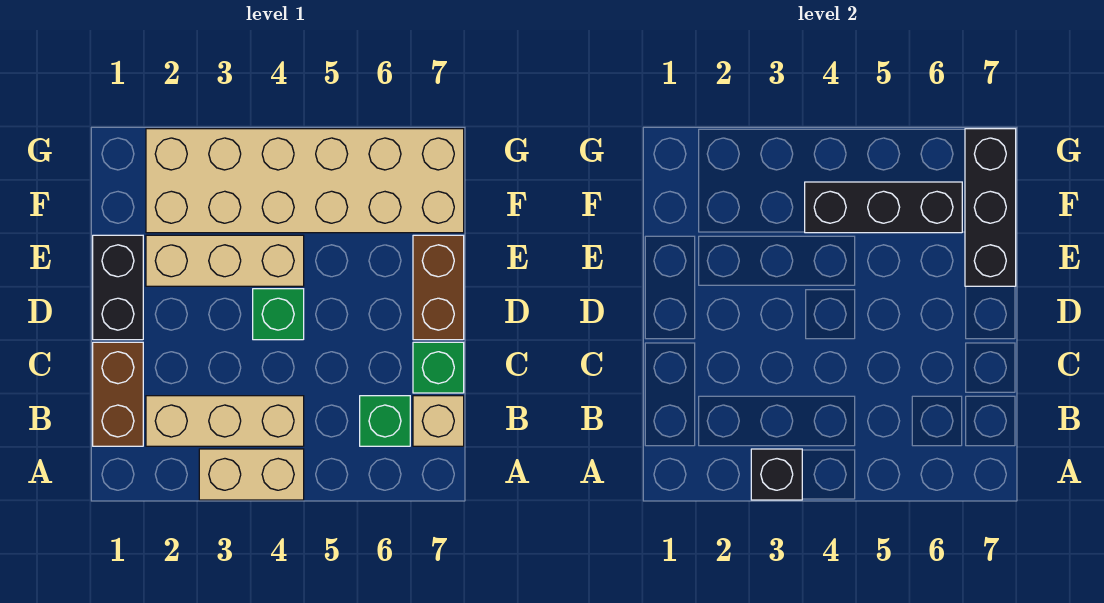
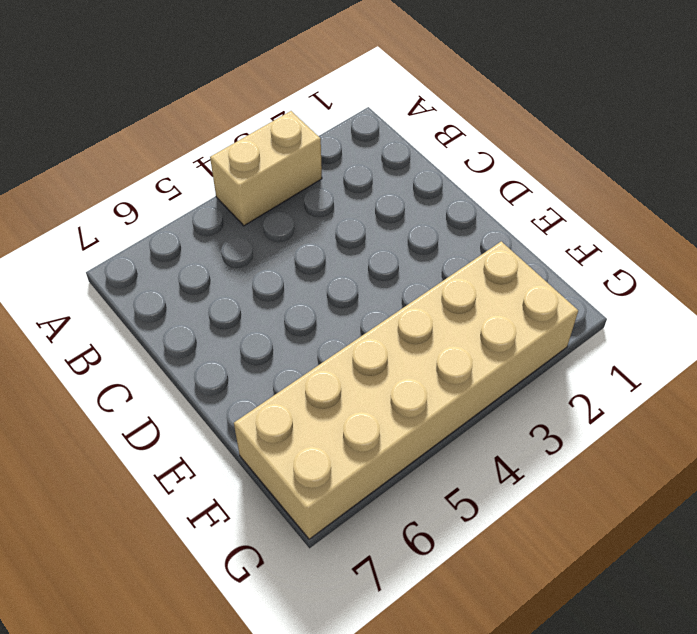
none -> brown 1x2 brick [93,342,143,446]
none -> tan 1x3 brick [146,396,304,446]
none -> green 1x1 brick [360,396,410,446]

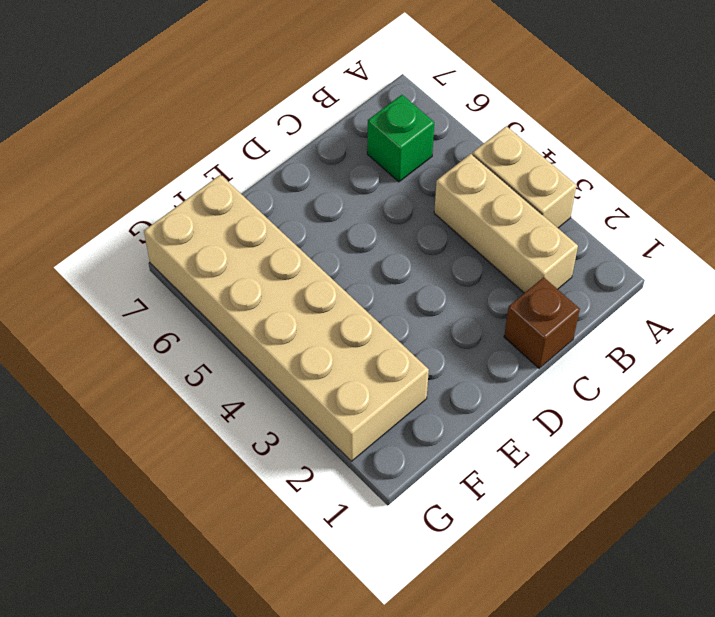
brown 1x1 brick [504,277,580,368] -> brown 1x2 brick [93,342,143,446]
none -> tan 1x1 brick [413,396,464,446]
none -> green 1x1 brick [413,342,464,393]
none -> black 1x2 brick [93,235,143,340]

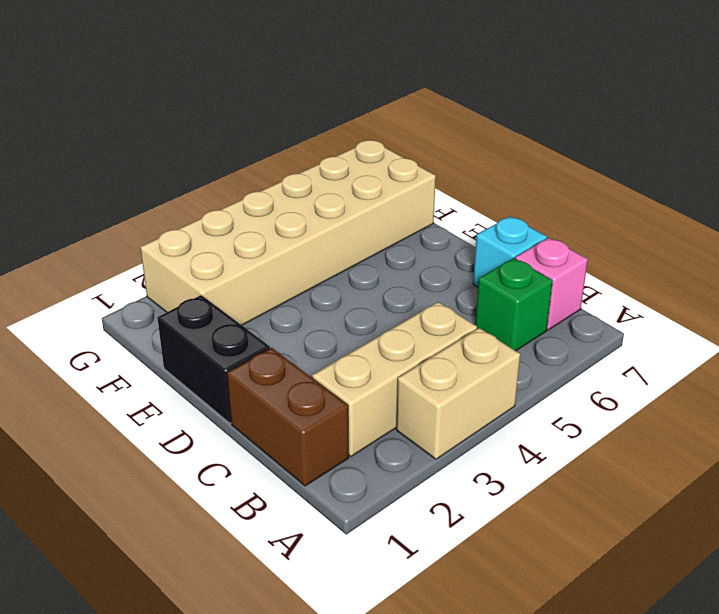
pink 1x1 brick [515,238,588,330] -> tan 1x1 brick [413,396,464,446]
cyan 1x1 brick [473,216,547,287] -> green 1x1 brick [413,342,464,393]
none -> green 1x1 brick [253,289,304,340]
none -> brown 1x2 brick [413,235,464,340]
none -> tan 1x3 brick [146,235,304,286]

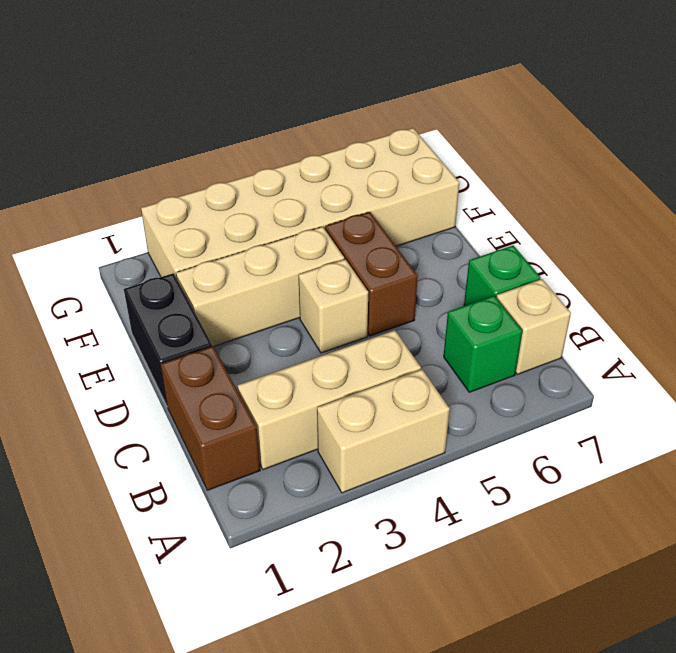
tan 1x1 brick [298,259,368,353] -> green 1x1 brick [253,289,304,340]
brown 1x2 brick [325,212,418,336] -> brown 1x2 brick moved to [413,235,464,340]
none -> black 1x1 brick [751,449,802,500]
none -> black 1x3 brick [965,129,1016,286]
none -> black 1x3 brick [805,182,962,233]

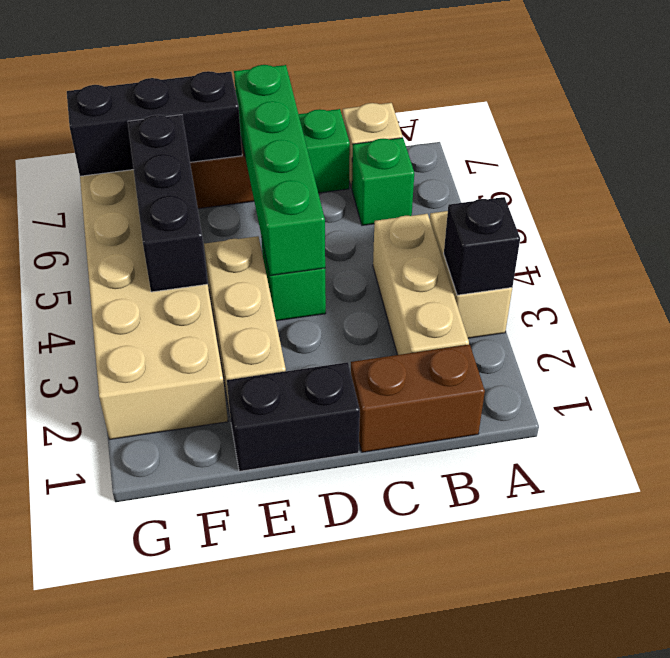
green 1x4 brick [234,65,325,276] -> none

